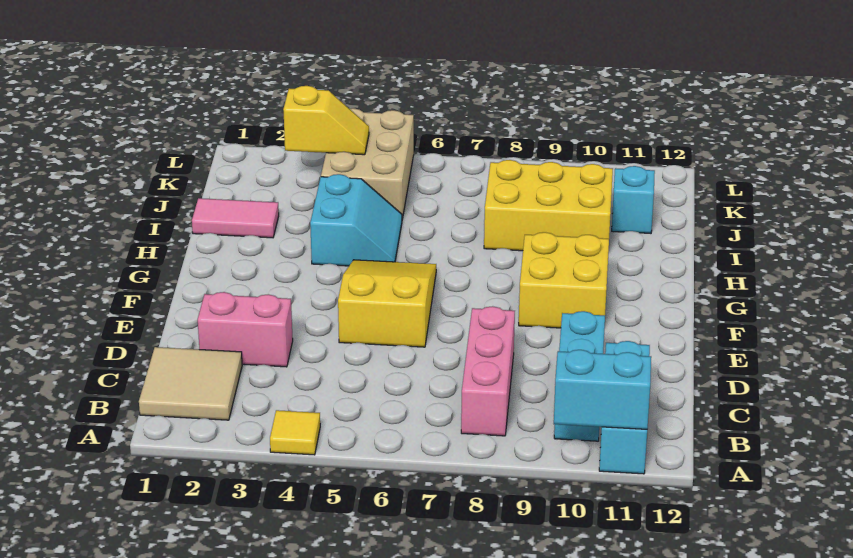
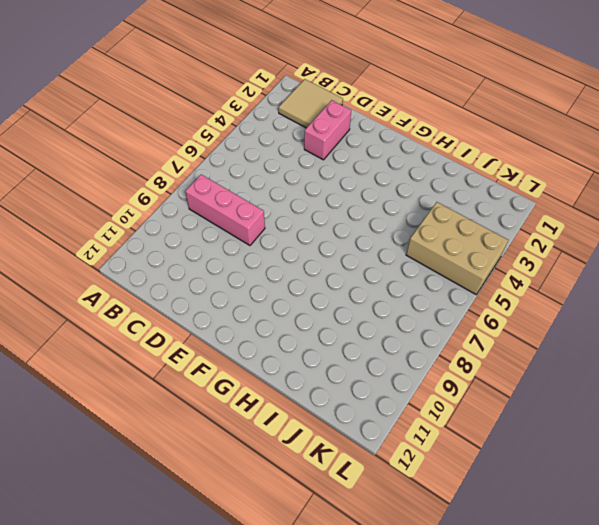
none -> yellow 1x1 tile [270,410,320,455]
none -> cyan 1x3 brick [599,341,650,474]
none -> cyan 1x3 brick [554,311,605,441]

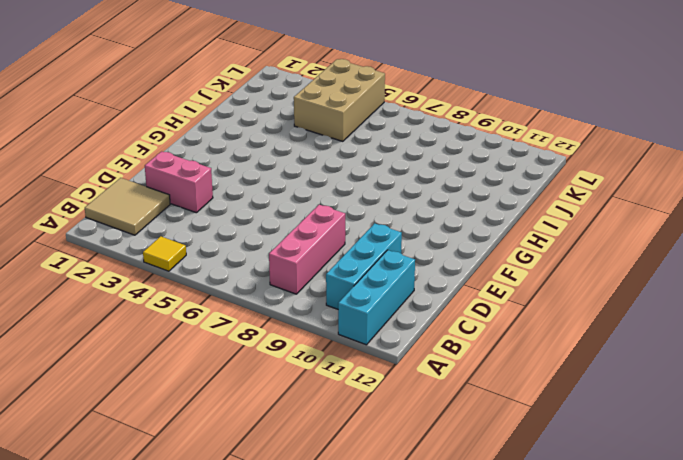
none -> yellow 2x3 slope [338,260,436,347]
none -> yellow 2x2 brick [519,232,609,328]
none -> cyan 2x2 slope [310,174,402,266]

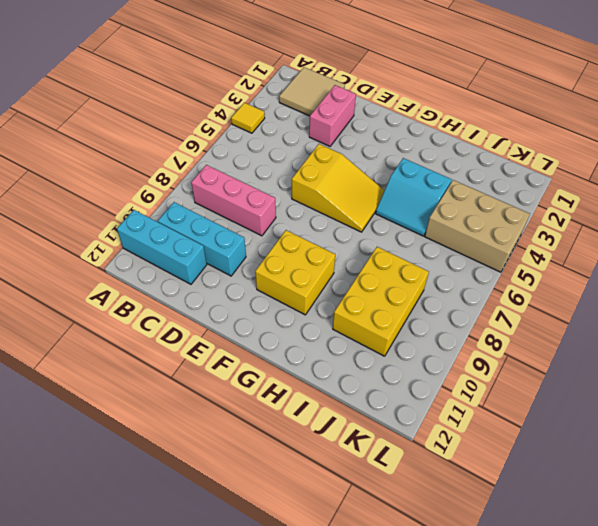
none -> pink 1x2 tile [192,198,279,238]
none -> cyan 1x1 brick [612,166,655,233]
none -> cyan 1x2 brick [554,350,651,429]

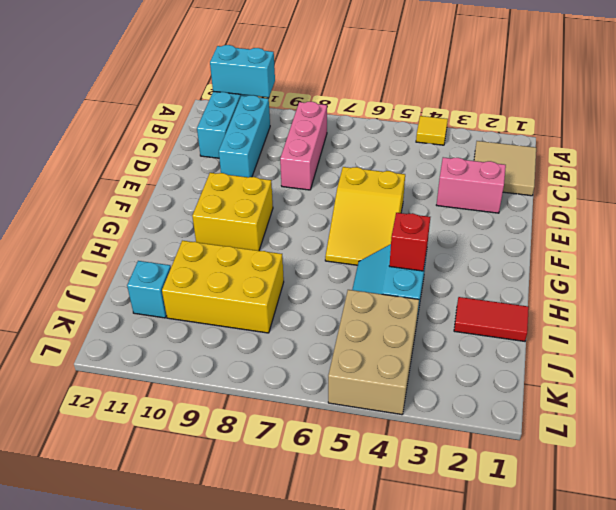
red 1x1 brick [389,213,430,271] -> none
red 1x2 tile [454,297,529,341] -> pink 1x2 tile [192,198,279,238]
none -> yellow 1x2 slope [283,86,369,155]

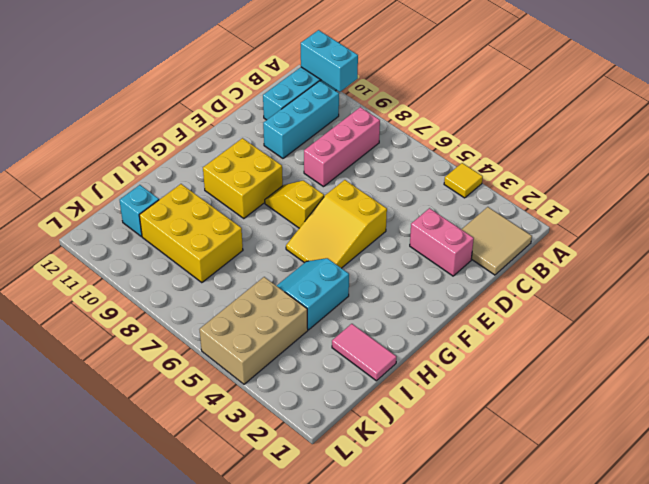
yellow 1x2 slope [265,180,324,228] -> yellow 1x2 slope moved to [283,86,369,155]

